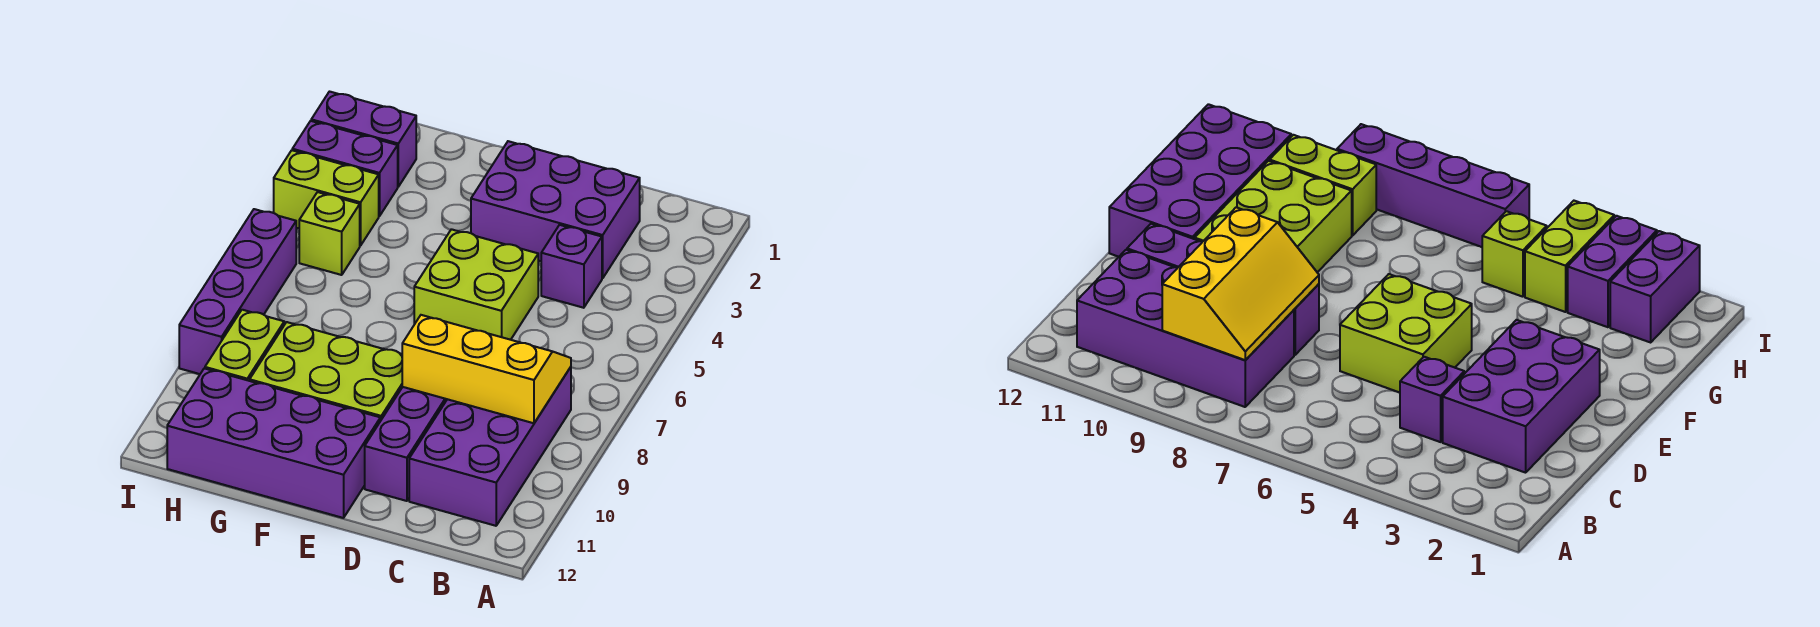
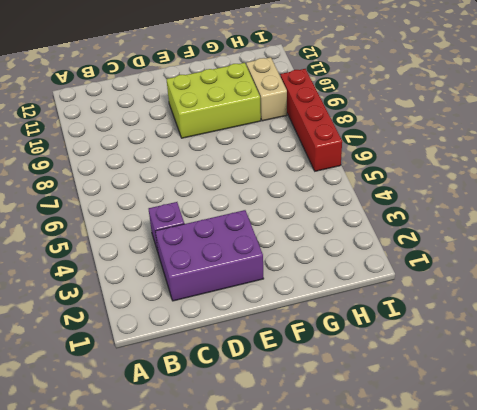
tan 1x2 brick [246,57,287,121] -> lime 1x2 brick [205,310,284,381]
red 1x4 brick [280,69,342,171] -> purple 1x4 brick [179,209,296,374]
none -> purple 2x4 brick [409,367,571,526]
none -> lime 2x2 brick [414,229,538,340]
none -> purple 1x4 brick [365,387,447,501]

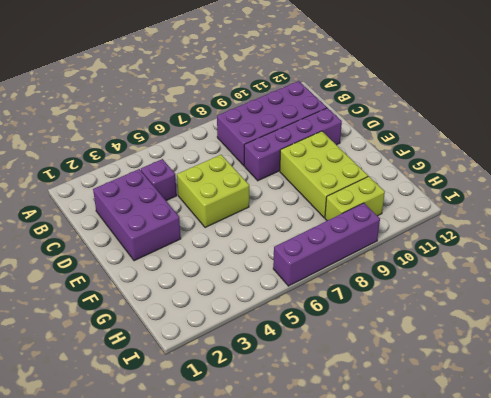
none -> purple 2x4 brick [167,368,380,518]
none -> purple 1x2 brick [311,92,416,187]
none -> purple 1x2 brick [292,121,398,216]

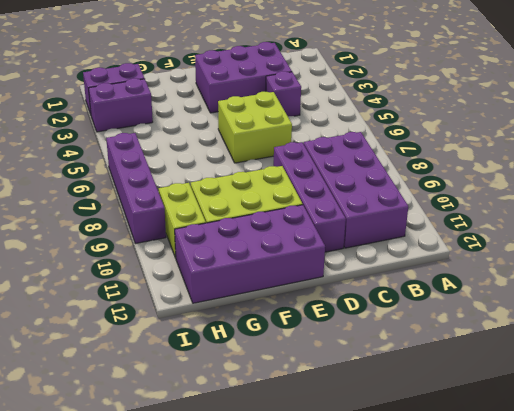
none -> lime 1x2 brick [274,150,379,246]
none -> lime 1x1 brick [299,192,360,275]
none -> yellow 2x3 slope [402,315,571,423]

